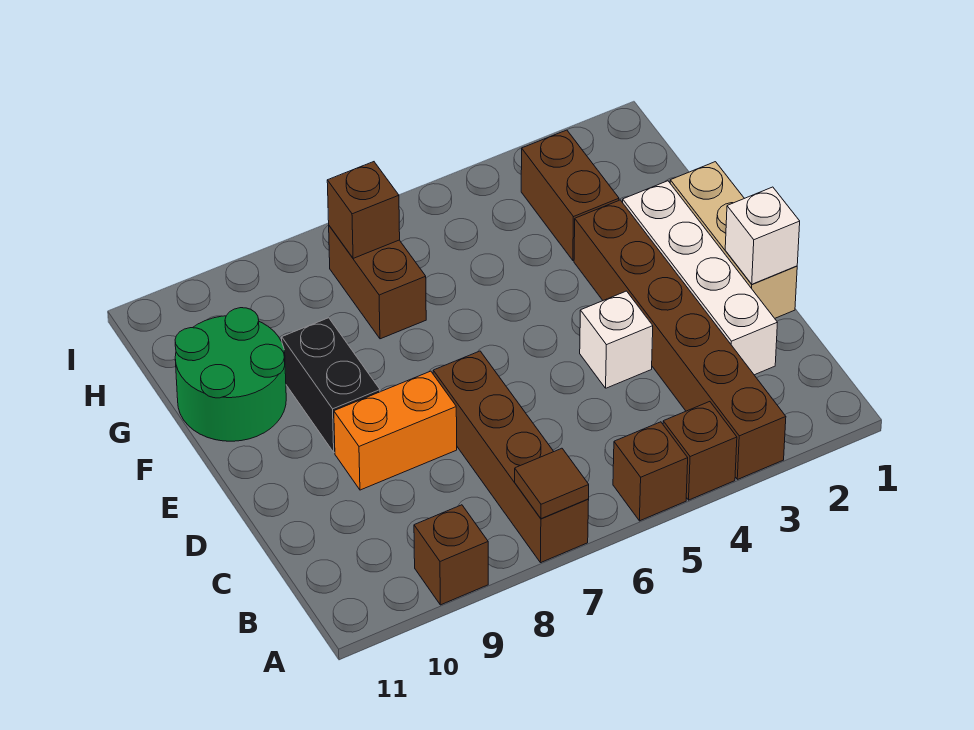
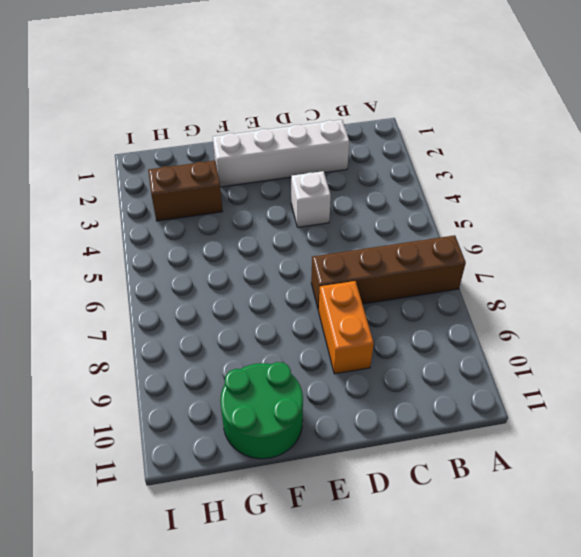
none -> brown 1x6 brick [574,200,786,479]
none -> brown 1x1 brick [663,402,737,500]
none -> brown 1x1 brick [613,422,688,521]

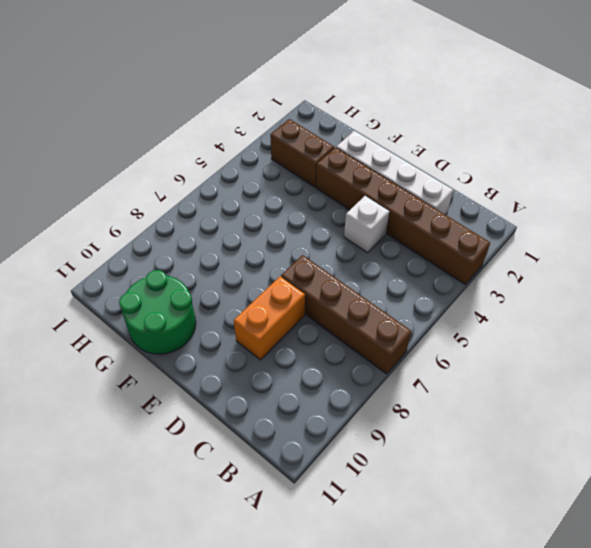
none -> brown 1x1 brick [663,402,737,500]
none -> brown 1x1 brick [613,422,688,521]
none -> brown 1x1 brick [414,505,488,605]

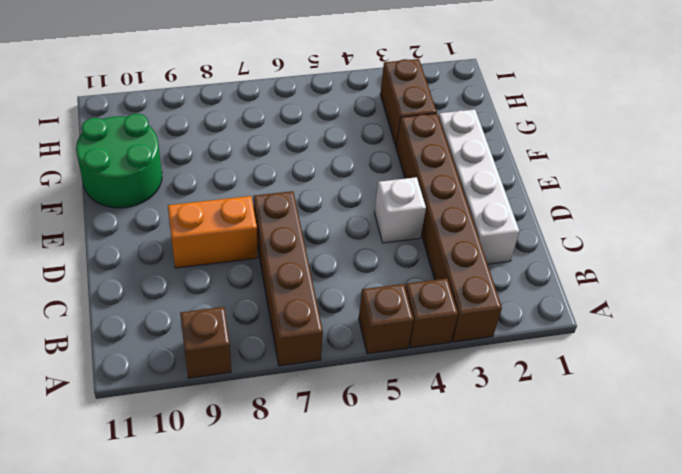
none -> tan 1x3 brick [670,162,797,318]
none -> black 1x2 brick [282,318,380,452]
none -> brown 1x2 brick [329,226,426,339]

